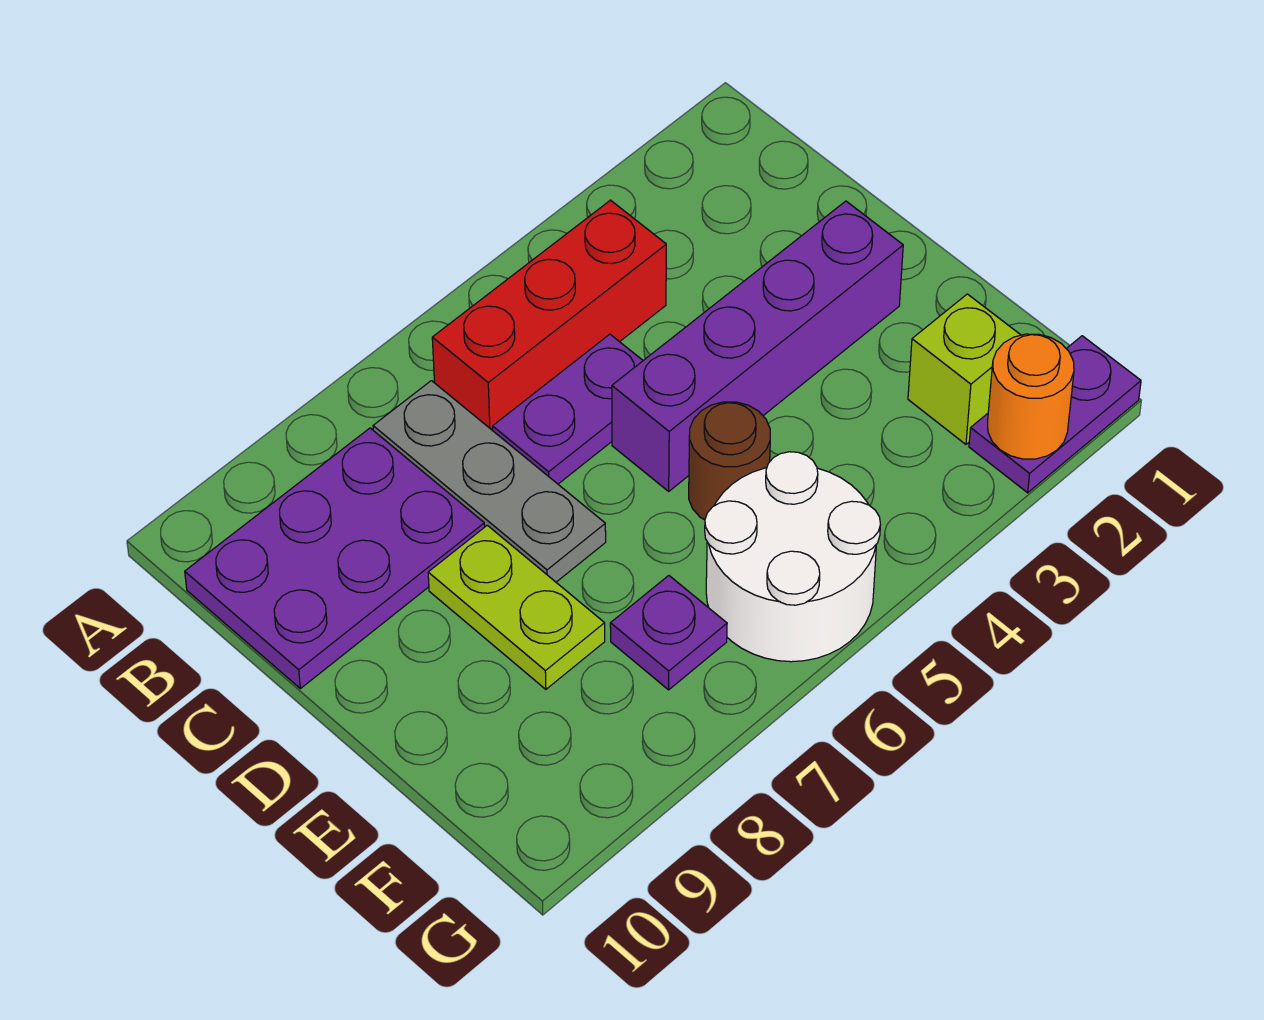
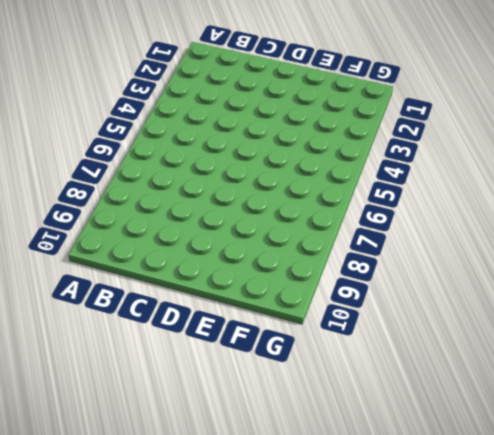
none -> red 1x3 brick [432,200,666,431]
none -> grey 1x3 plate [373,381,606,582]
none -> purple 2x3 plate [185,428,485,689]

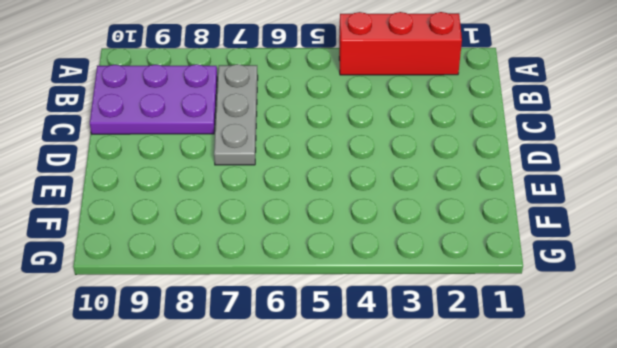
red 1x3 brick [339,12,462,75] -> red 1x3 brick moved to [432,200,666,431]
none -> purple 1x2 plate [493,334,643,484]
none -> purple 1x4 brick [612,201,903,491]
none -> lime 1x2 plate [428,525,605,689]

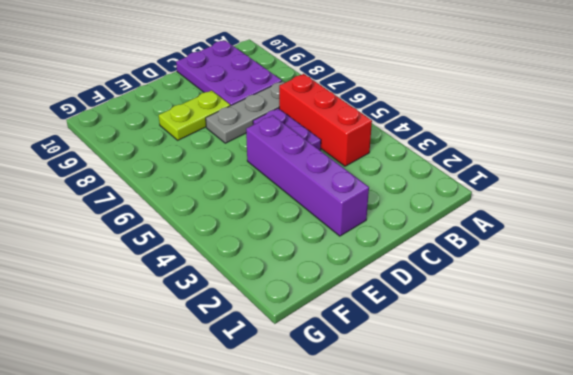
none -> brown 1x1 round brick [689,402,770,520]
none -> lime 1x1 brick [908,294,1020,444]
none -> white 2x2 round brick [705,452,881,662]

